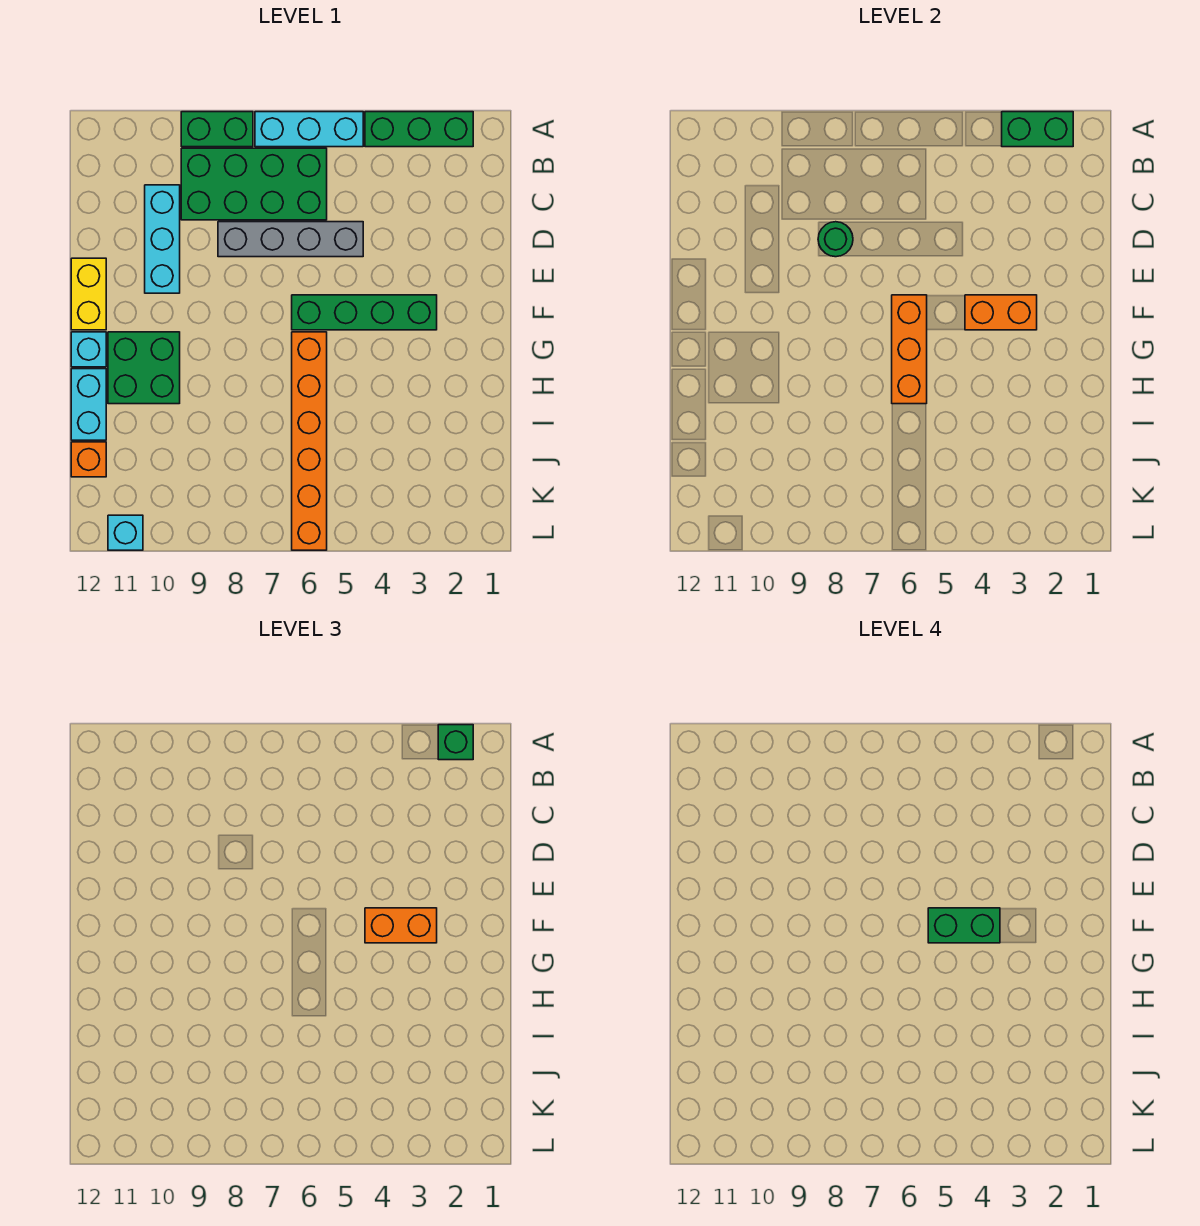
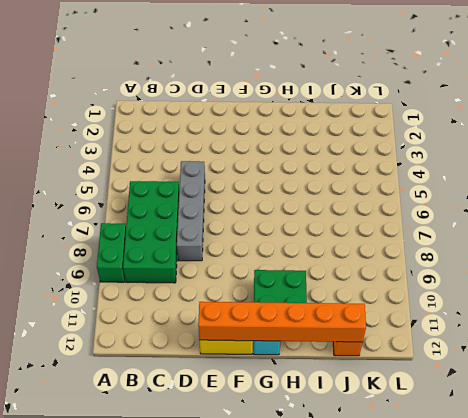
orange 1x6 brick [198,302,366,342] -> orange 1x6 brick moved to [292,332,327,550]
none -> green 1x3 brick [365,112,473,147]
none -> cyan 1x3 brick [255,112,363,147]
none -> cyan 1x3 brick [145,185,180,293]

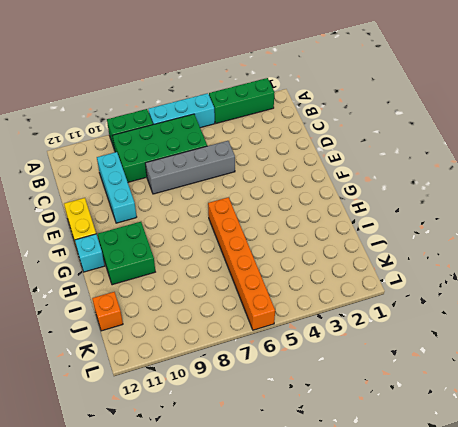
none -> green 1x4 brick [292,295,437,330]
none -> cyan 1x2 brick [71,369,106,440]
none -> cyan 1x1 brick [108,515,143,550]

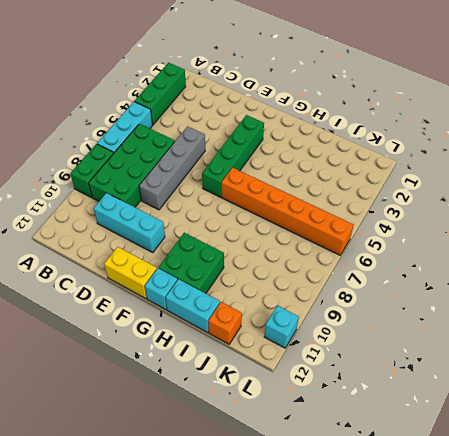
none -> green 1x2 brick [1002,112,1073,147]
none -> green 1x1 round brick [818,222,853,257]
none -> orange 1x2 brick [965,295,1037,330]

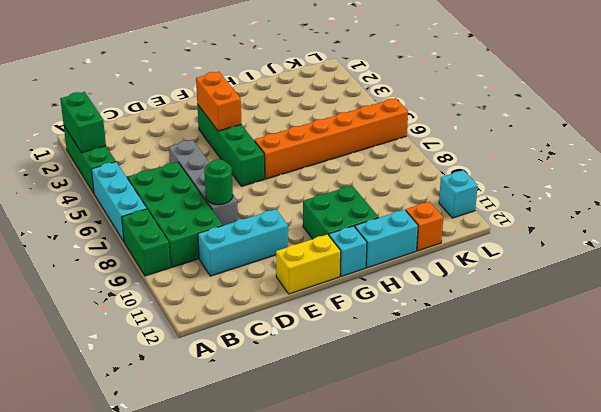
none -> orange 1x3 brick [892,295,927,404]
none -> green 1x1 brick [438,725,473,760]
none -> orange 1x2 brick [365,908,437,943]

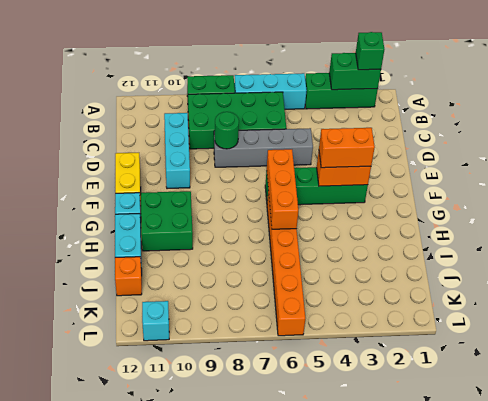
none -> green 1x2 brick [928,908,1000,943]

